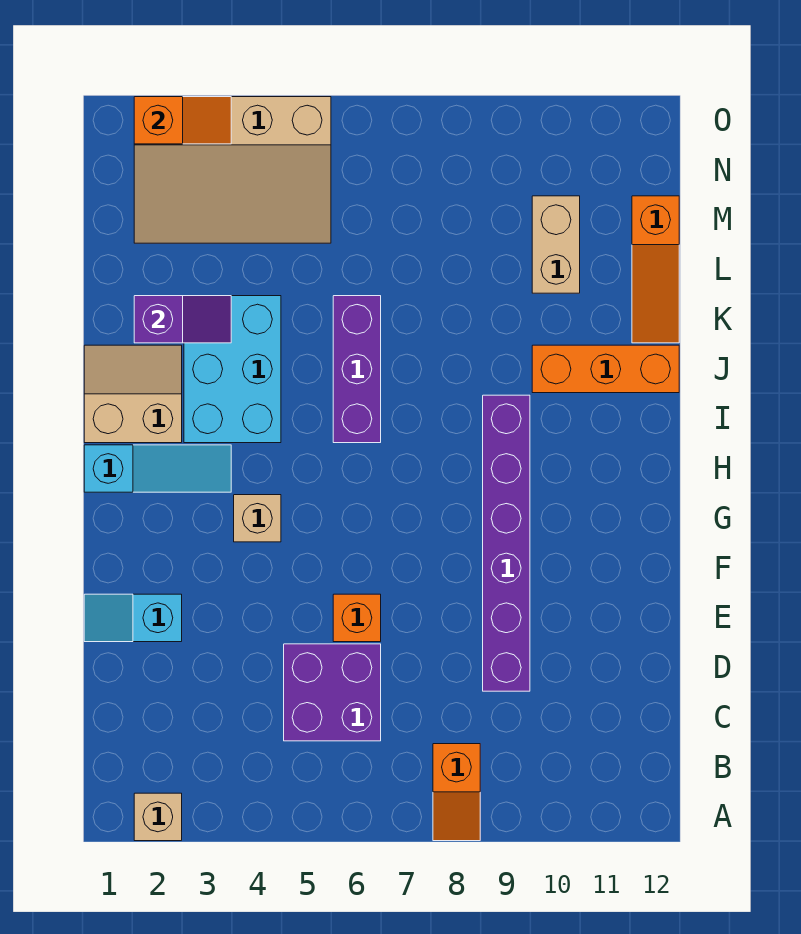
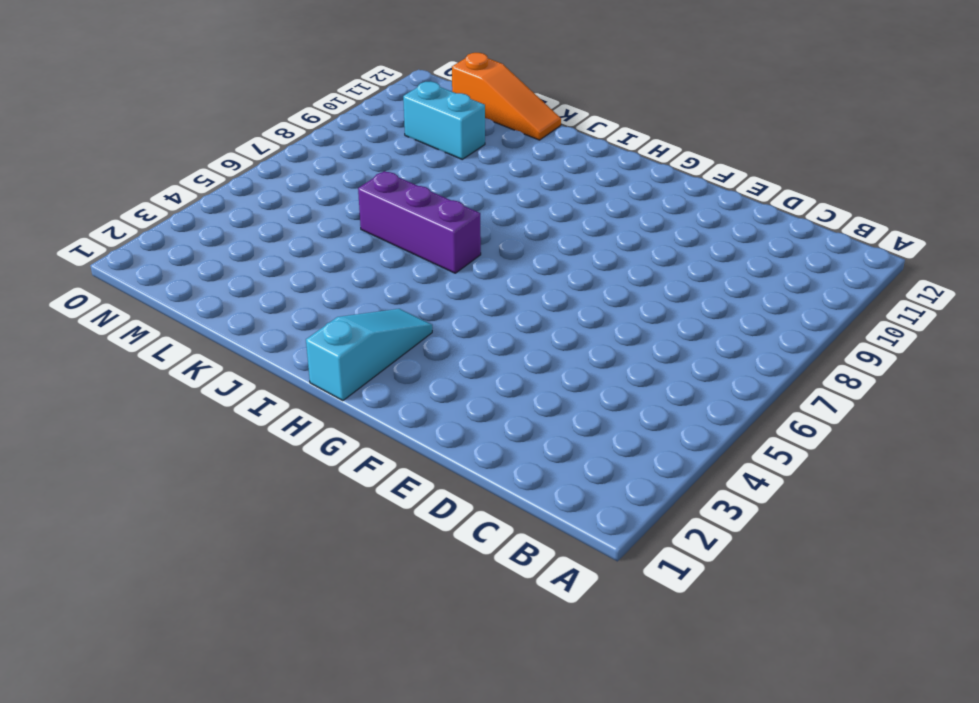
cyan 1x2 brick [403,81,485,159] -> tan 1x2 brick [532,196,580,293]
none -> tan 1x1 brick [134,793,182,841]
none -> orange 1x2 slope [433,744,480,841]
none -> purple 2x2 brick [284,644,381,741]

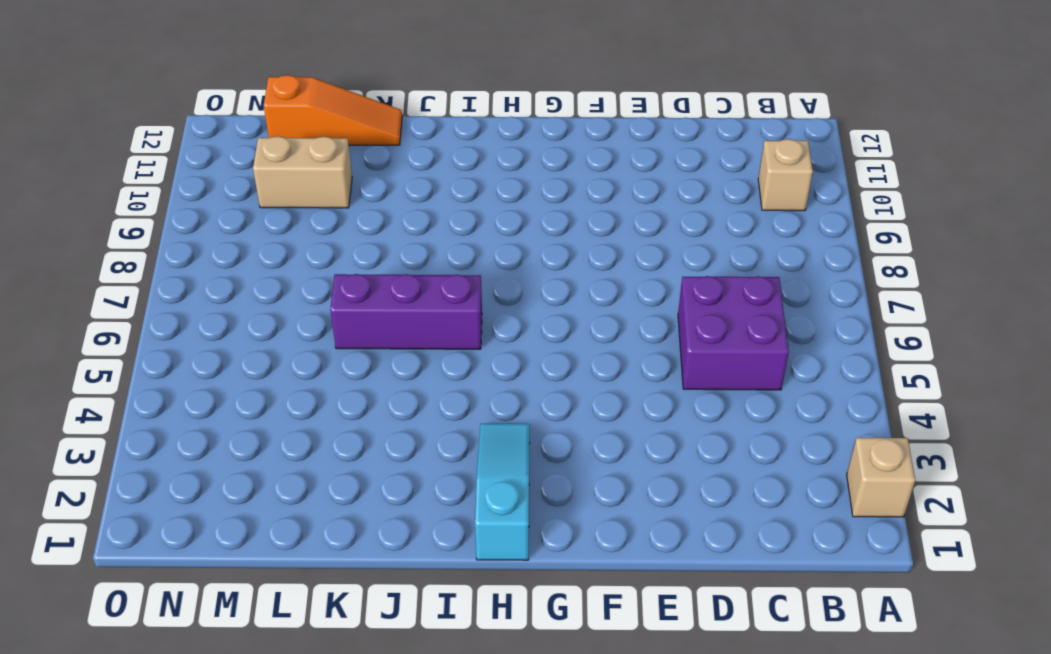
tan 1x1 brick [758,139,813,211] -> tan 1x1 brick moved to [234,495,281,542]
none -> orange 1x2 slope [433,744,480,841]
none -> purple 1x6 brick [483,395,530,691]
none -> cyan 1x2 slope [84,594,182,642]

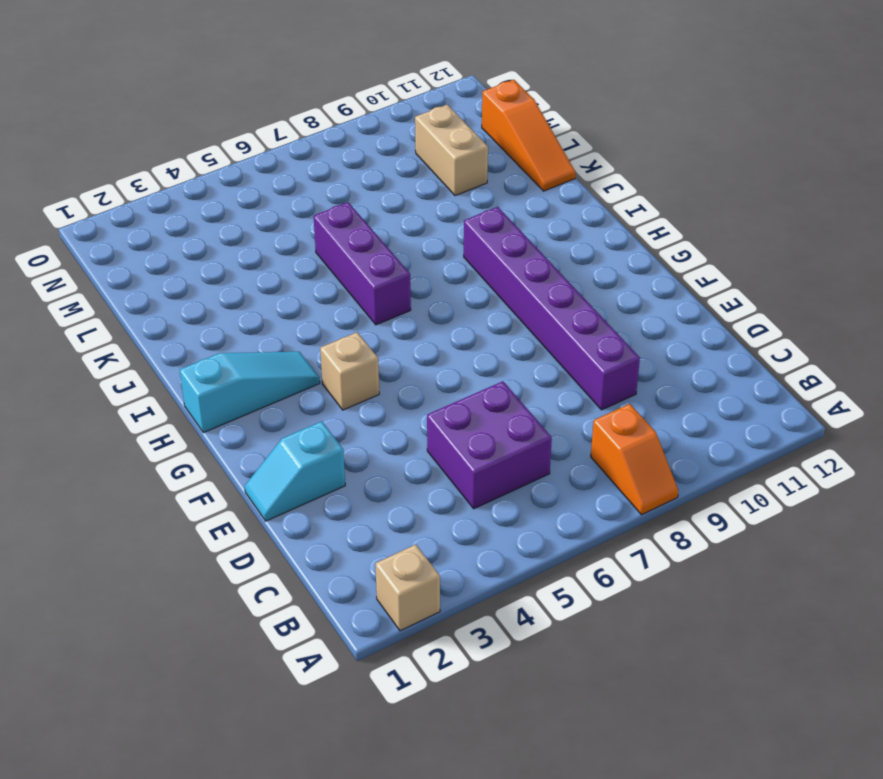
none -> orange 1x1 brick [333,594,381,642]
none -> tan 2x2 slope [84,345,182,443]
none -> cyan 2x3 brick [184,296,281,443]

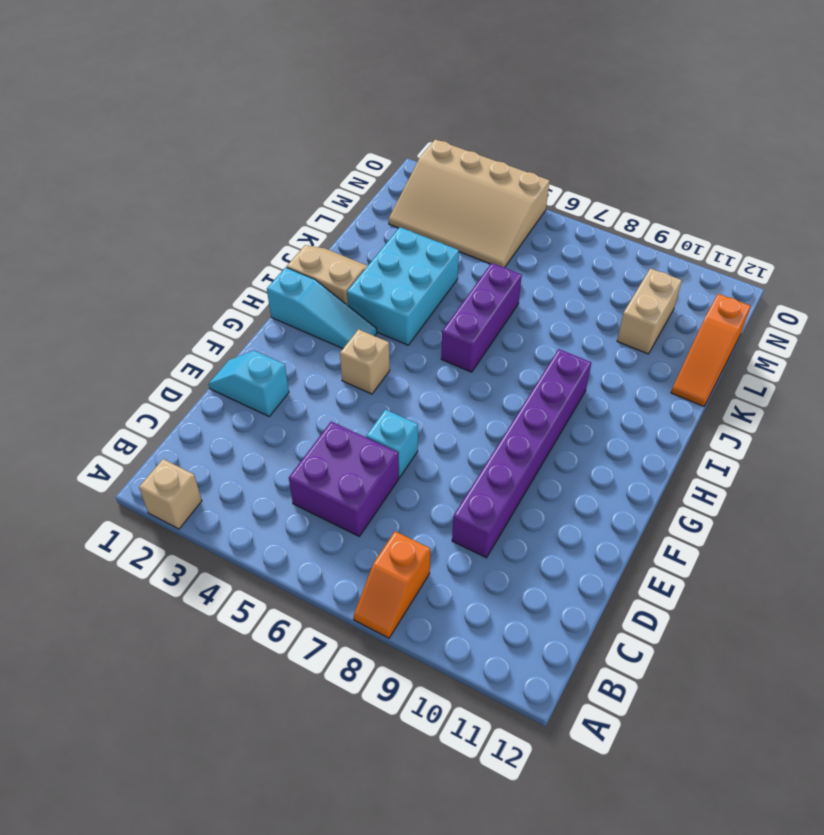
cyan 1x1 brick [366,409,418,478] -> orange 1x1 brick [333,594,381,642]
none -> orange 1x3 brick [532,345,679,393]
none -> purple 1x2 slope [134,296,231,343]
none -> orange 1x2 slope [134,97,231,144]

